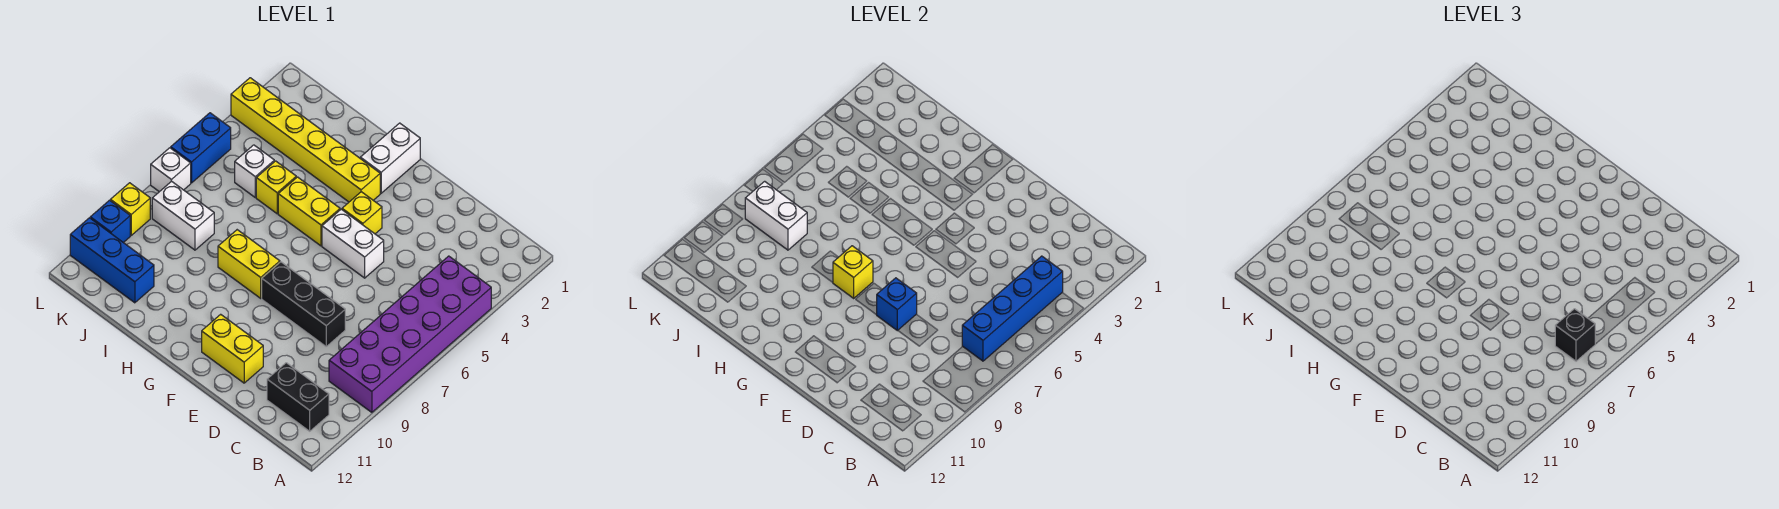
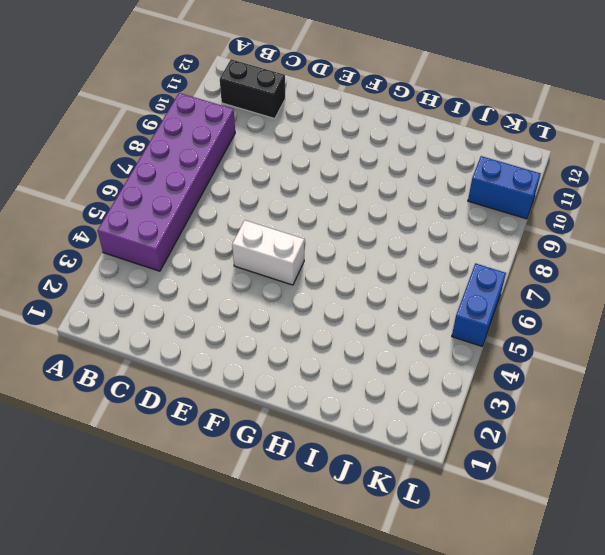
blue 1x2 brick [468,156,541,219] -> blue 1x1 brick [90,200,130,243]
none -> black 1x3 brick [262,262,345,346]
none -> yellow 1x2 brick [202,314,263,383]
none -> yellow 1x1 brick [342,192,382,234]

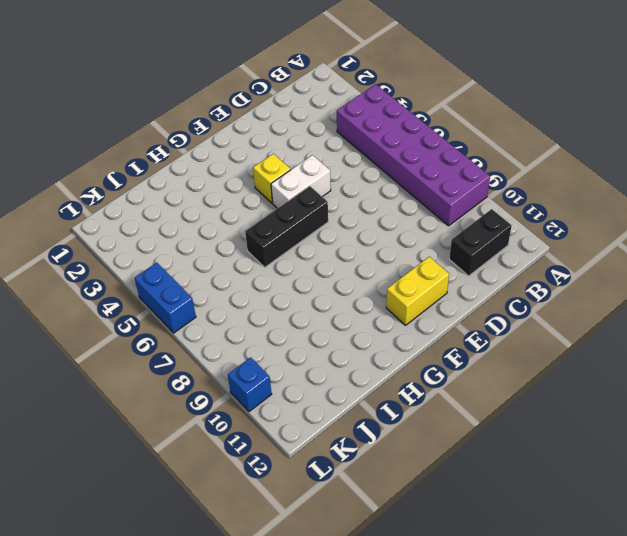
black 1x3 brick [245,186,328,267] -> black 1x3 brick moved to [262,262,345,346]
none -> white 1x2 brick [360,123,420,193]
none -> yellow 1x6 brick [231,78,380,202]
none -> yellow 1x2 brick [278,177,340,246]

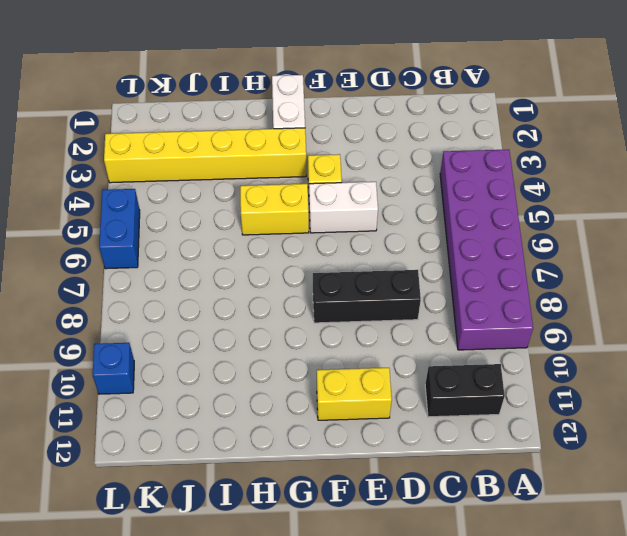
none -> yellow 1x2 brick [218,230,280,298]
none -> yellow 1x1 brick [256,161,296,214]
none -> white 1x1 brick [235,145,274,197]

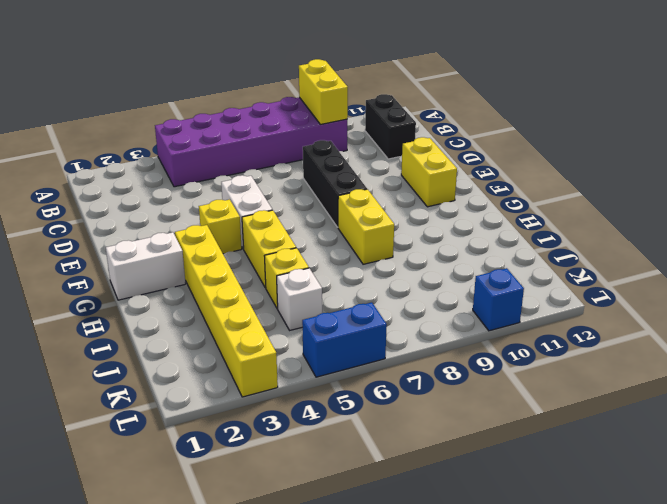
yellow 1x2 brick [299,59,348,124] -> none
none -> white 1x2 brick [152,181,214,250]
none -> blue 1x3 brick [70,218,154,303]
none -> white 1x1 brick [151,148,191,192]

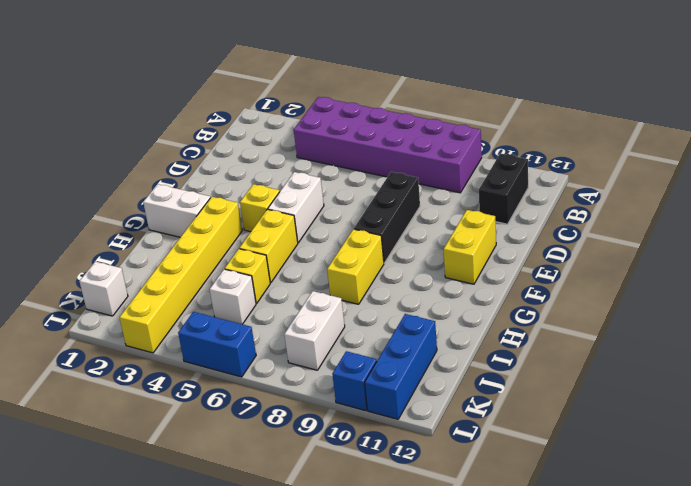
white 1x1 brick [79,261,128,316] -> white 1x1 brick moved to [151,148,191,192]
none -> yellow 1x1 brick [110,183,150,235]
none -> blue 1x4 brick [962,256,1063,361]
none -> blue 1x1 brick [877,278,917,331]

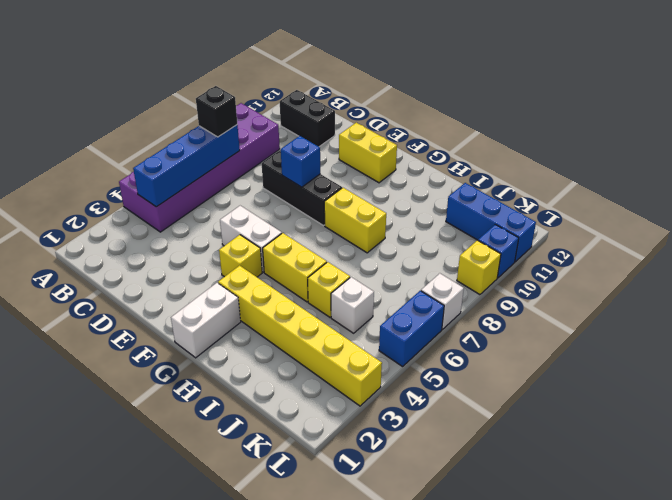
none -> white 1x2 brick [152,181,214,250]
none -> yellow 1x1 brick [833,246,873,298]
none -> white 1x2 brick [745,181,807,250]

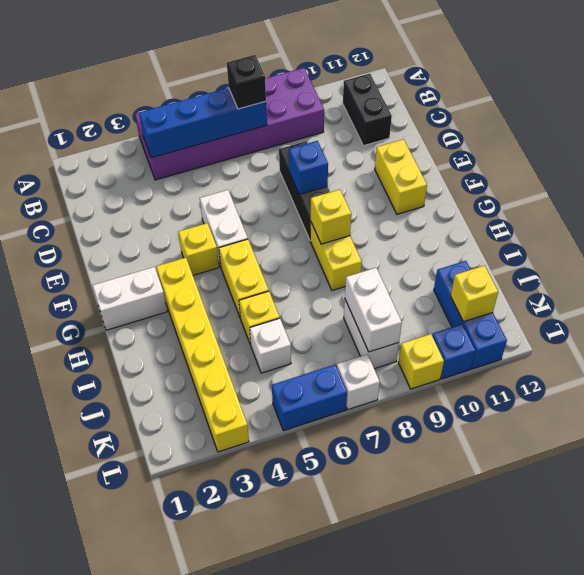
yellow 1x1 brick [451,266,498,322] -> none

